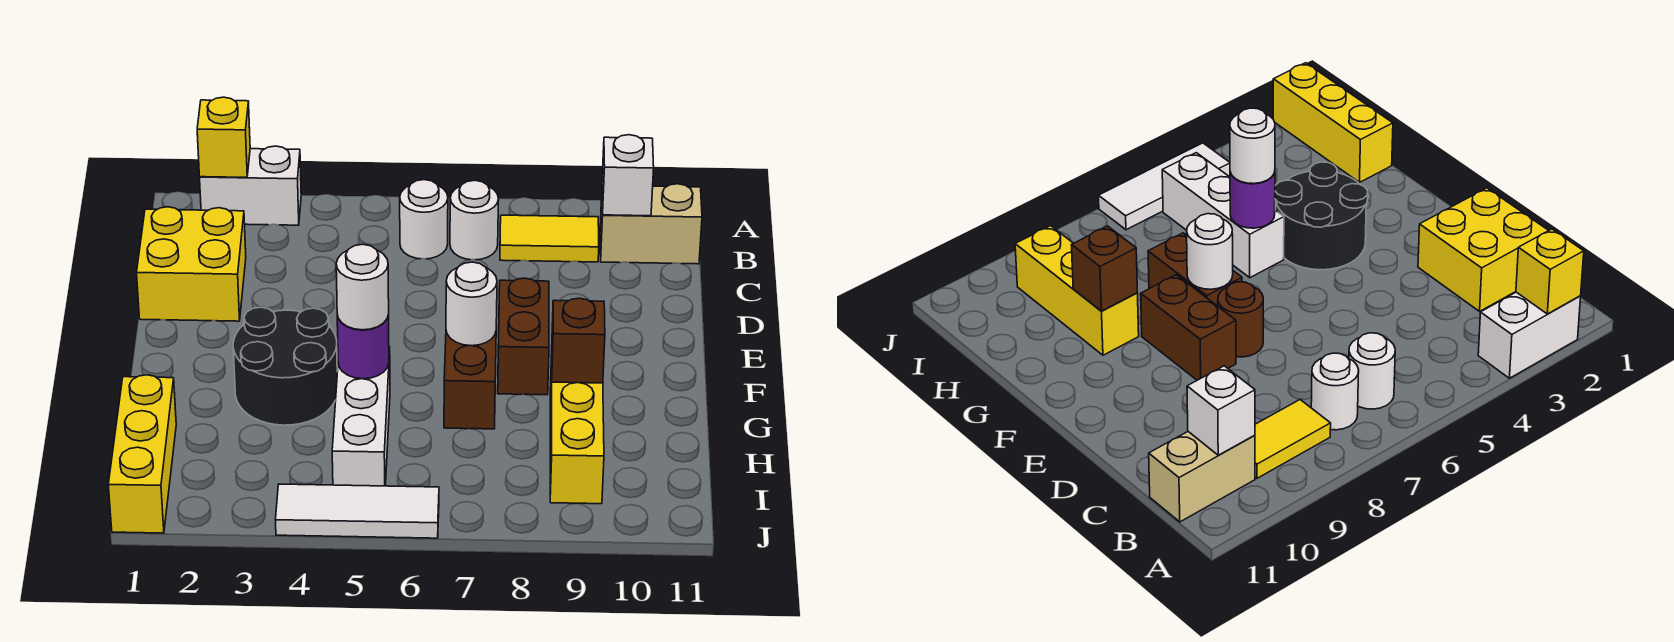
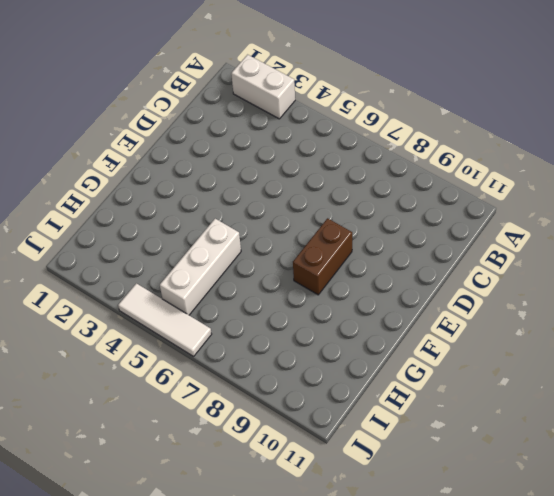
none -> white 1x1 round brick [400,180,448,259]
none -> white 1x1 round brick [450,180,499,260]
none -> yellow 1x2 tile [500,215,599,262]

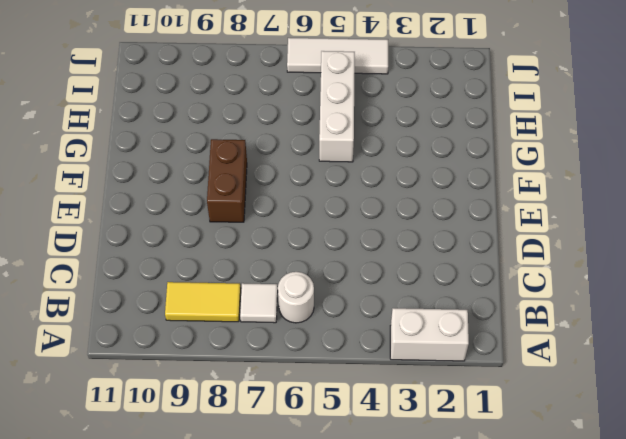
white 1x1 tile [240,283,278,323] -> white 1x1 round brick [450,180,499,260]
none -> tan 1x2 brick [600,184,702,264]
none -> yellow 2x2 brick [137,207,246,321]
none -> brown 1x1 round brick [1218,282,1263,357]

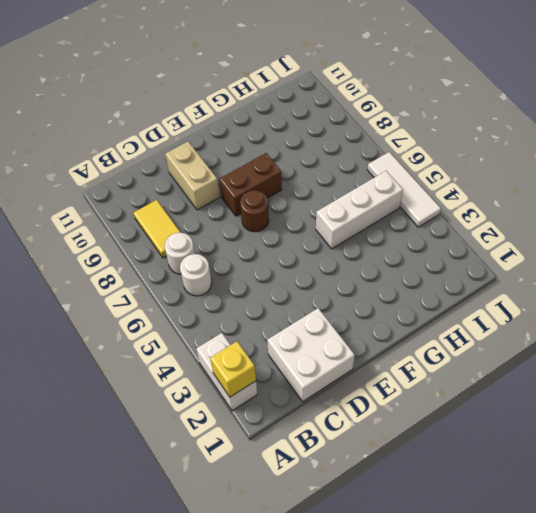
white 2x2 brick [267,308,355,401] -> yellow 2x2 brick [137,207,246,321]
tan 1x2 brick [165,142,220,210] -> tan 1x2 brick moved to [600,184,702,264]
none -> black 2x2 round brick [233,307,337,425]
none -> brown 1x2 brick [444,331,496,429]
none -> yellow 1x3 brick [550,356,604,504]

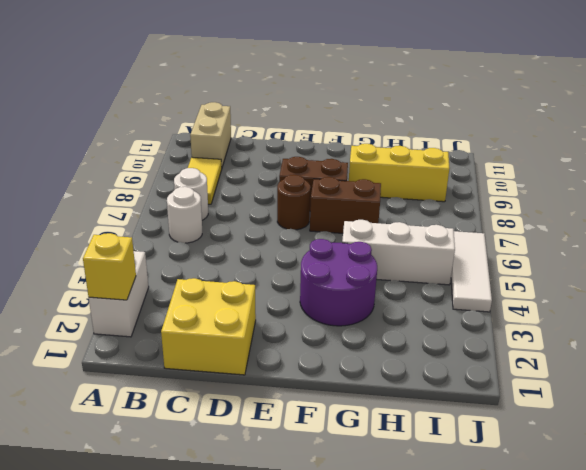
purple 2x2 round brick [300,239,377,326] -> black 2x2 round brick [233,307,337,425]
none -> yellow 1x3 brick [108,375,176,533]
none -> white 1x1 brick [602,135,654,216]
none -> white 1x1 round brick [446,262,497,346]

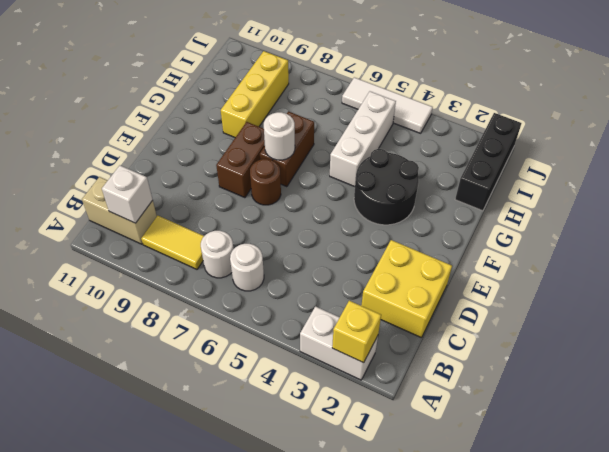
black 1x3 brick [455,113,521,211] -> yellow 1x3 brick [108,375,176,533]
none -> purple 1x1 round brick [337,315,389,379]
none -> brown 1x1 brick [552,298,605,383]
none -> white 1x1 round brick [336,244,389,330]

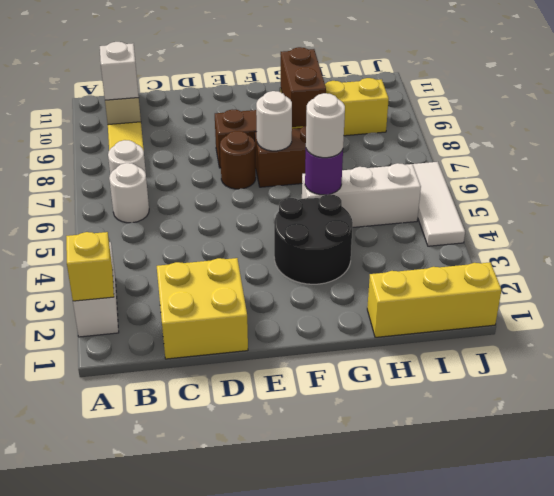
brown 1x2 brick [281,47,326,127] -> brown 1x1 brick [552,298,605,383]

